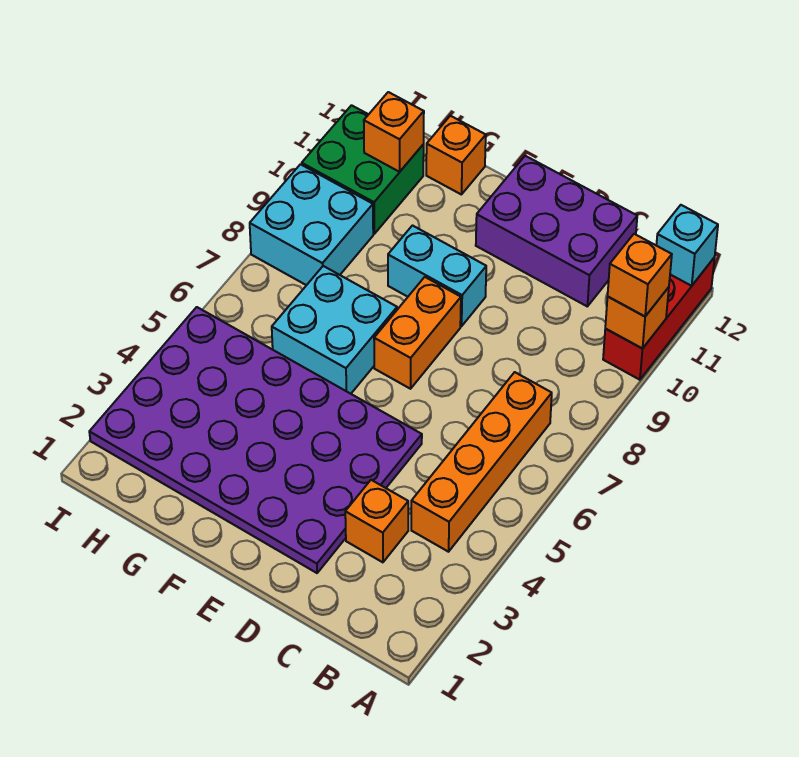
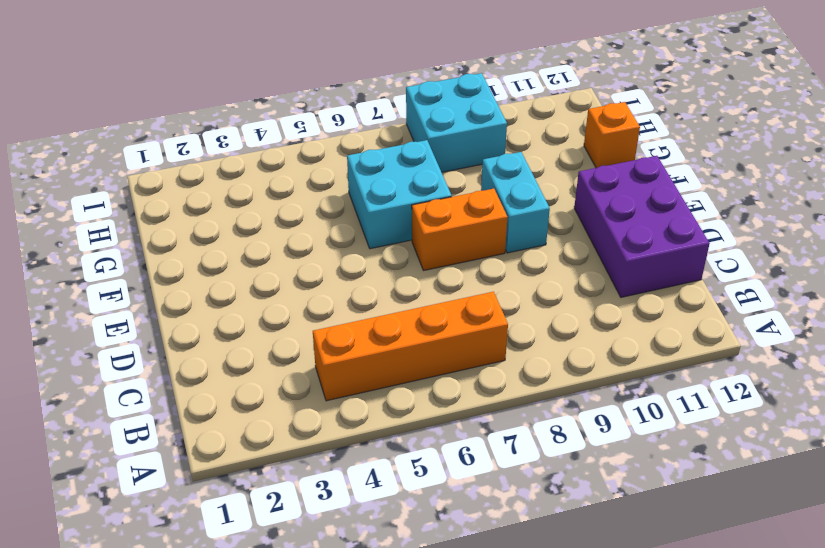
none -> red 1x3 brick [603,257,715,380]
none -> orange 1x1 brick [345,480,408,562]
none -> purple 4x6 plate [89,307,422,573]

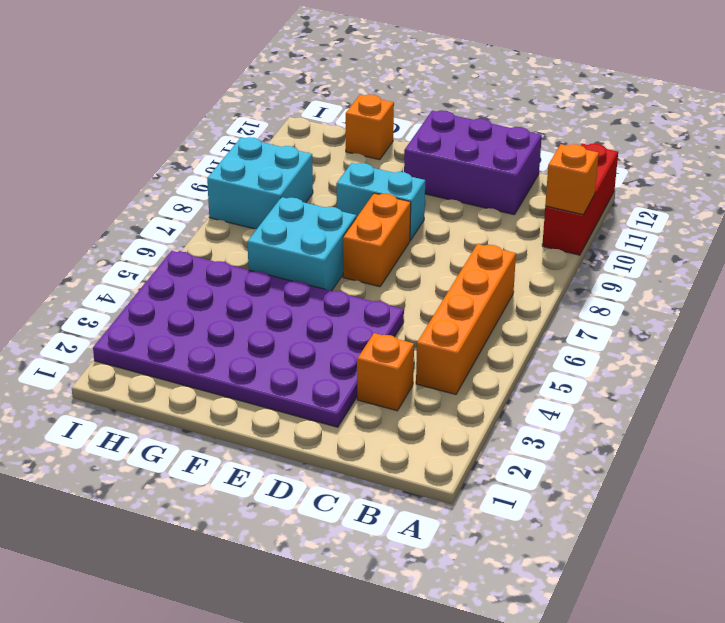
none -> green 2x2 brick [302,105,424,234]
none -> cyan 1x1 brick [656,205,718,286]
none -> orange 1x1 brick [364,92,424,172]

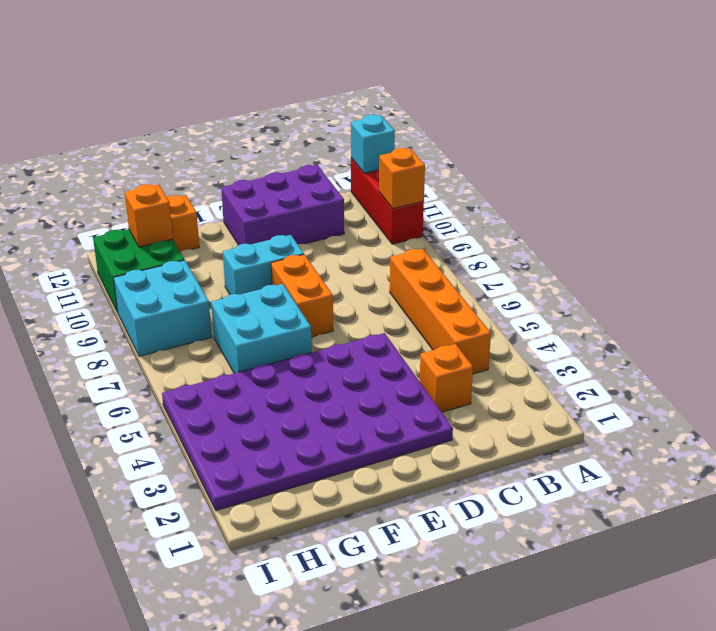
none -> orange 1x1 brick [608,234,672,316]

